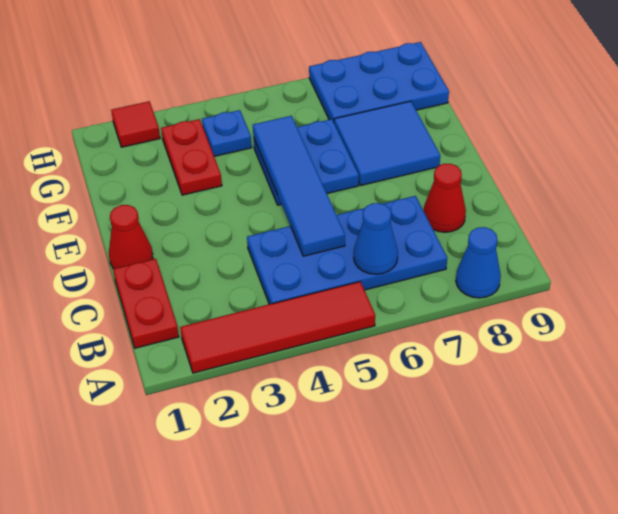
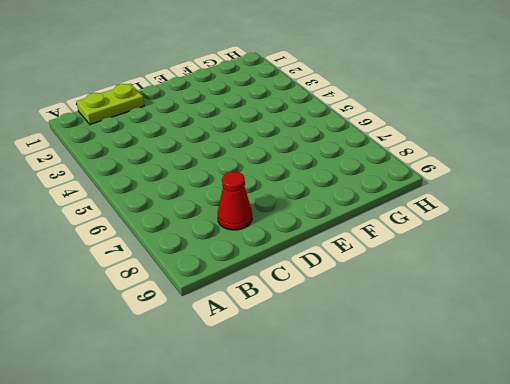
lime 1x2 plate [77,84,144,124] -> red 1x2 plate [113,259,179,348]
none -> red 1x4 tile [180,282,375,373]
none -> blue 1x1 cone [456,227,501,298]
none -> blue 2x4 plate [247,196,447,304]

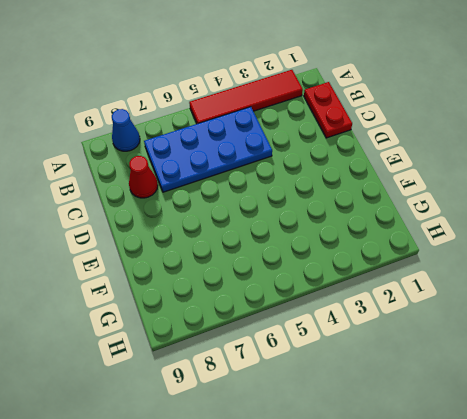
none -> red 1x1 cone [109,205,153,269]
none -> blue 2x2 plate [254,119,359,205]
none -> blue 2x2 tile [334,101,440,185]

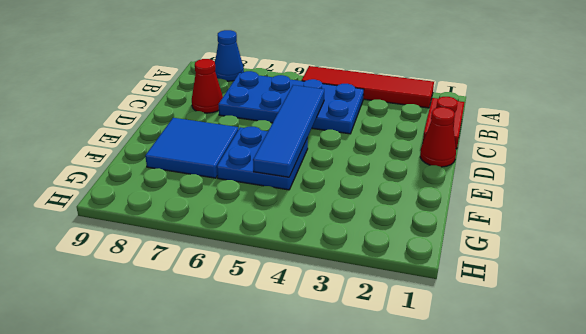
none -> red 1x2 plate [161,119,222,195]
none -> blue 1x1 plate [202,110,252,156]
none -> blue 2x3 plate [309,42,449,121]

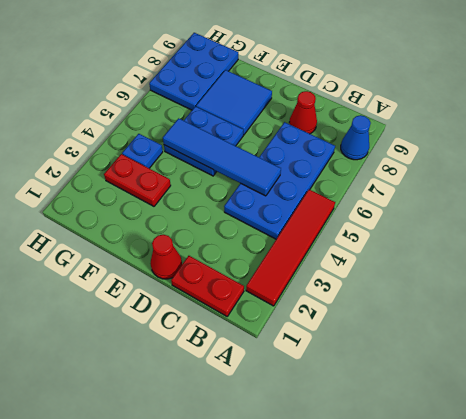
none -> red 1x1 tile [111,101,160,147]
none -> blue 1x1 cone [354,203,398,274]

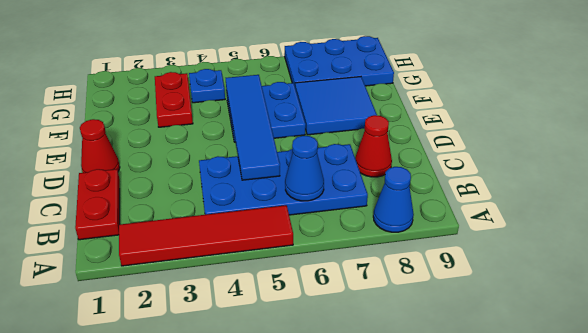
none -> red 1x1 tile [111,101,160,147]

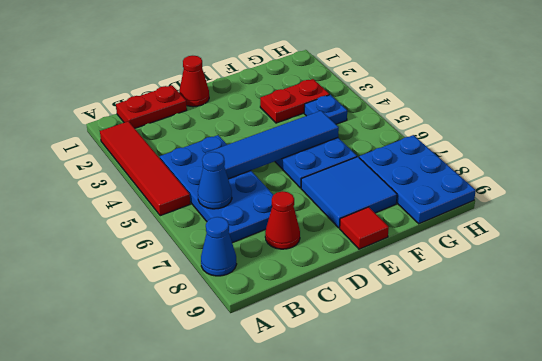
red 1x1 tile [340,207,389,249] -> red 1x1 tile moved to [111,101,160,147]

